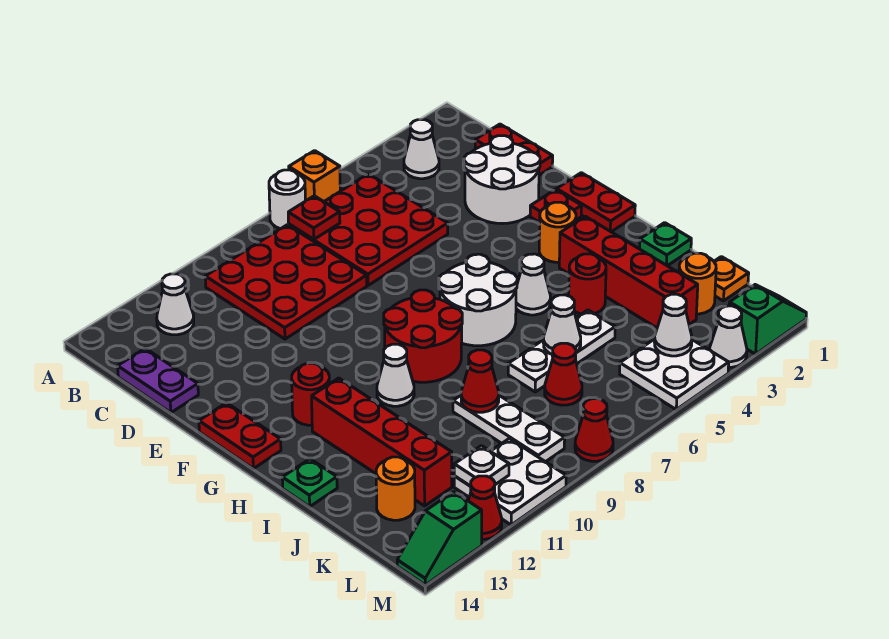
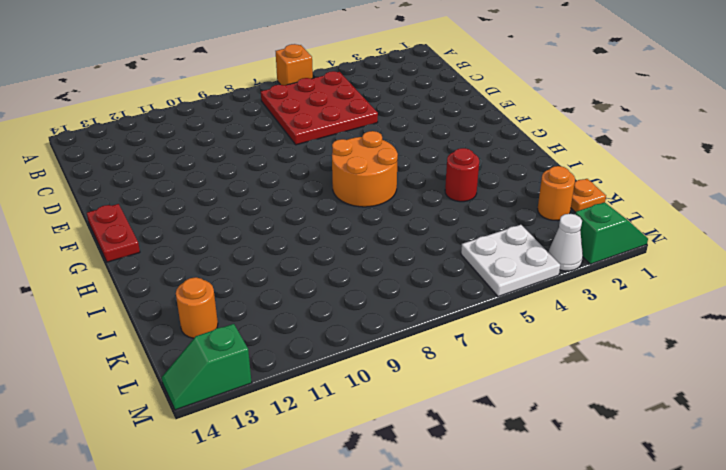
orange 2x2 round brick [332,131,398,207] -> white 2x2 round brick [439,254,517,346]
none -> white 1x1 round brick [269,170,305,229]
none -> white 1x1 cone [404,120,439,179]
none -> red 3x3 plate [205,225,367,339]
none -> white 1x1 cone [157,274,194,335]

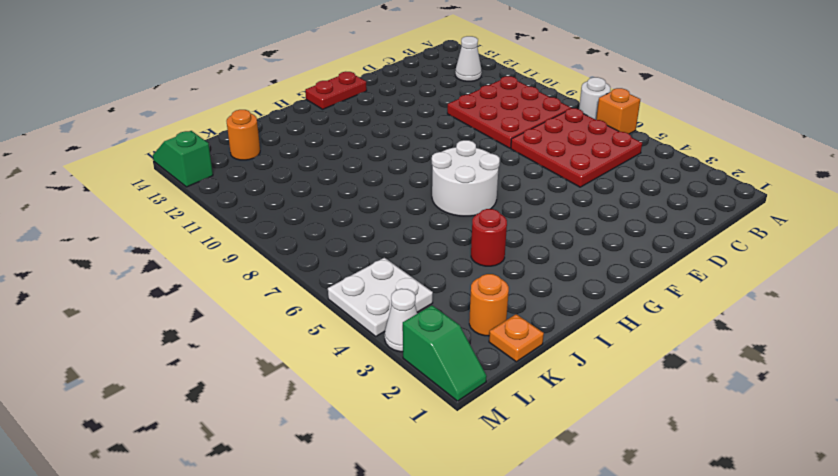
none -> white 1x1 cone [404,120,439,179]
none -> red 1x2 plate [475,124,553,175]
none -> purple 1x2 plate [118,348,198,413]
none -> white 2x2 round brick [464,136,540,224]

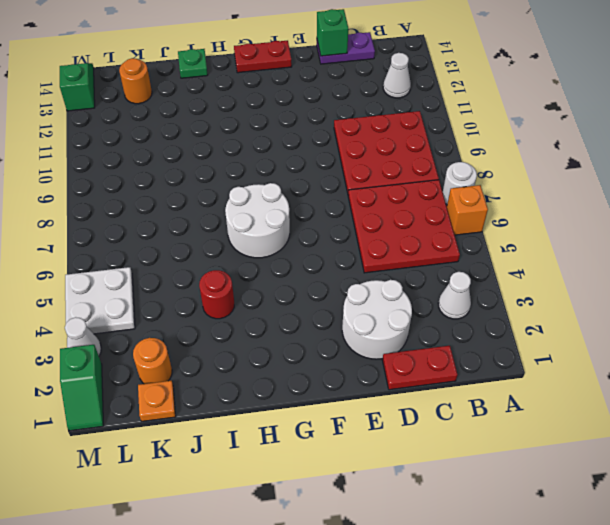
green 1x1 brick [317,9,348,56] -> none
none -> red 1x2 plate [557,173,635,232]
none -> red 1x1 plate [530,190,582,223]
none -> orange 1x1 round brick [539,202,576,262]
none -> red 2x2 round brick [384,290,462,382]

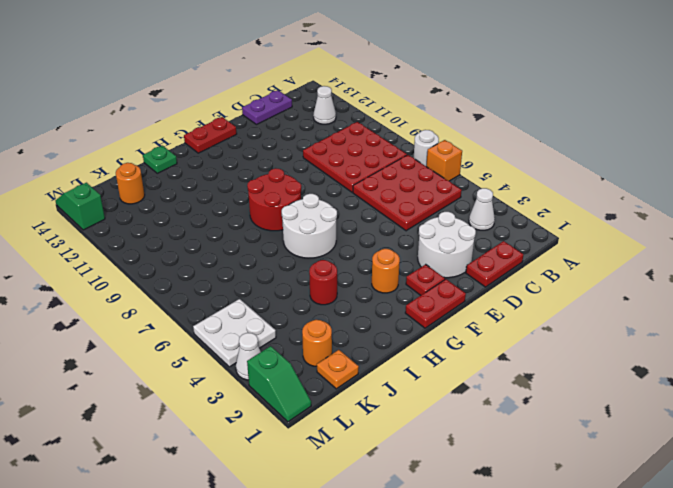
none -> red 1x1 round brick [292,363,329,425]
none -> red 1x4 brick [559,216,698,328]
none -> white 1x1 cone [516,254,550,315]
none -> white 1x1 cone [377,344,414,406]

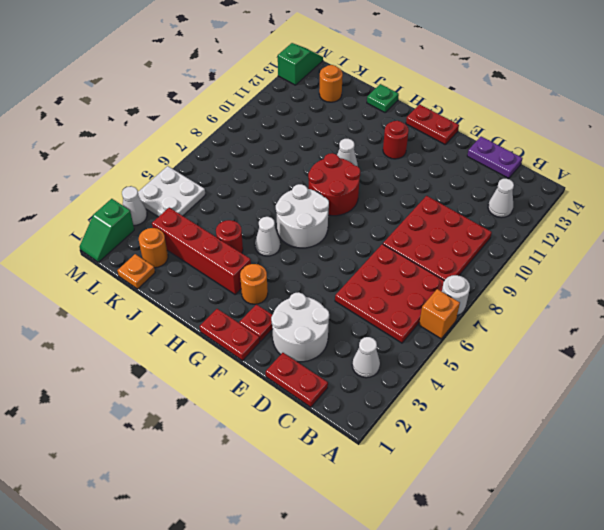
none -> red 1x4 brick [312,378,452,506]
none -> green 1x1 plate [640,223,691,266]
none -> white 1x3 plate [508,310,615,392]
none -> white 1x3 plate [453,395,565,462]

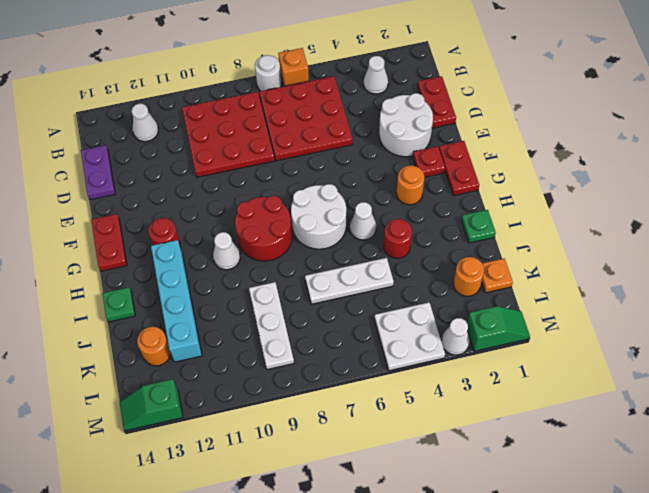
cyan 1x4 brick [151,240,202,362] -> red 1x4 brick [312,378,452,506]
none -> red 1x4 brick [559,216,698,328]
none -> red 1x1 cone [545,343,582,405]
none -> white 2x2 plate [454,439,566,525]
none -> red 1x1 cone [575,399,613,461]

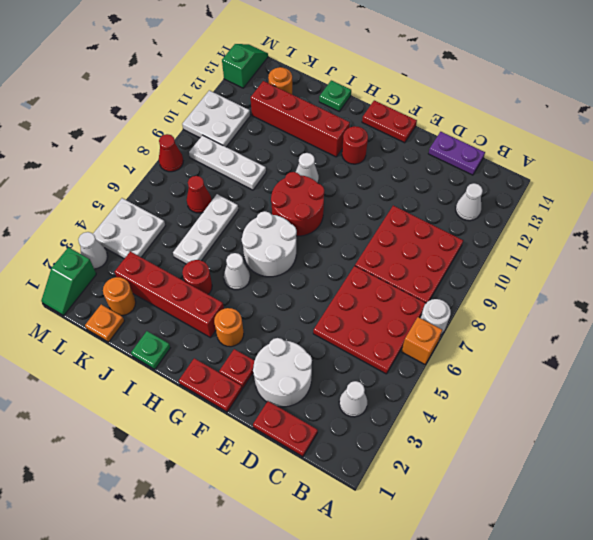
none -> red 1x1 cone [468,476,502,539]
none -> red 1x1 plate [288,196,340,239]
none -> white 1x1 cone [543,295,581,354]
none -> red 1x1 cone [461,350,499,412]

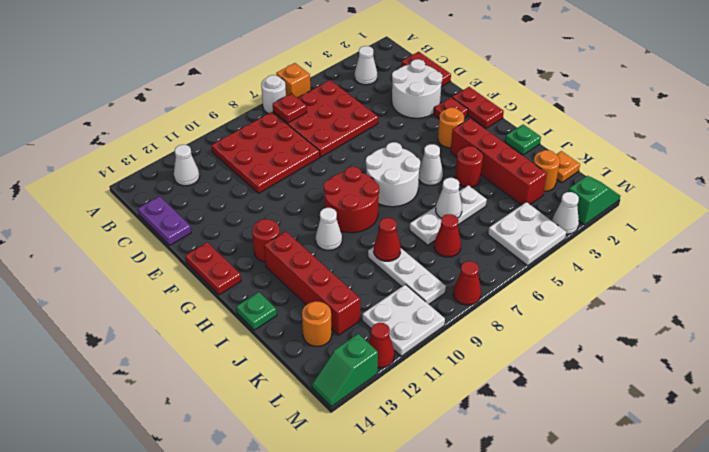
none -> white 1x1 cone [655,294,692,356]
none -> white 1x1 plate [454,446,509,486]

